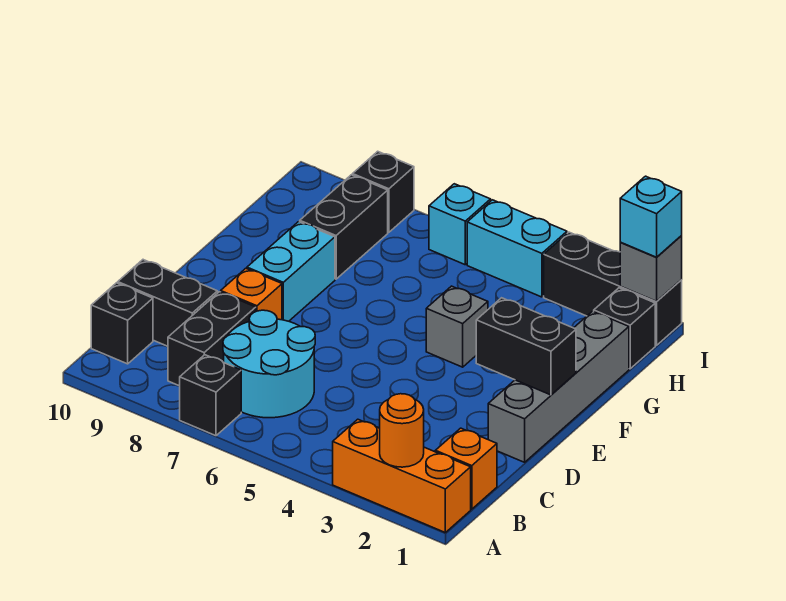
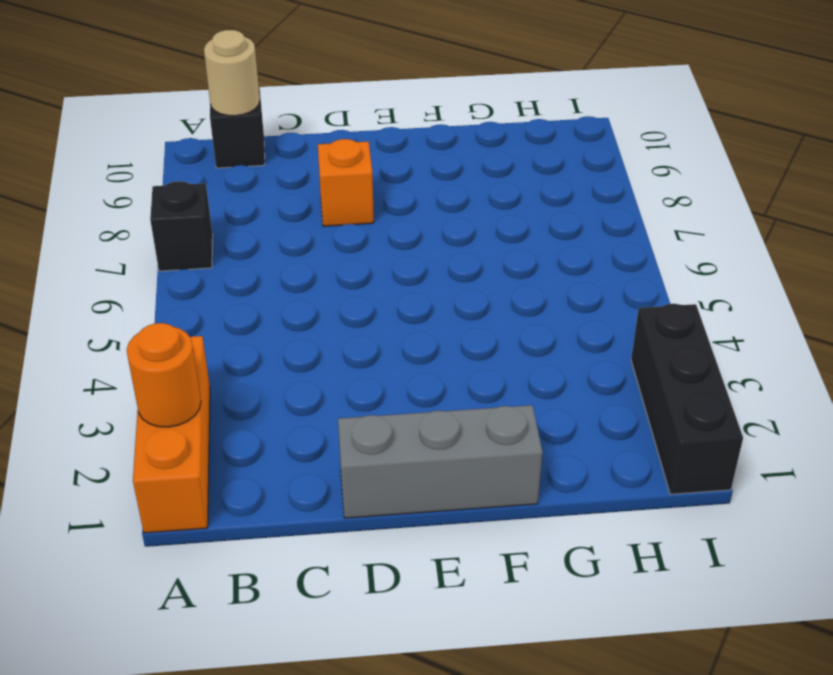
tan 1x1 round brick [204,30,260,116] -> none
grey 1x3 brick [338,405,543,518] -> grey 1x4 brick [488,311,629,462]
none -> orange 1x1 brick [435,428,497,509]
none -> cyan 2x2 round brick [223,310,315,418]
none -> black 1x2 brick [168,292,256,386]

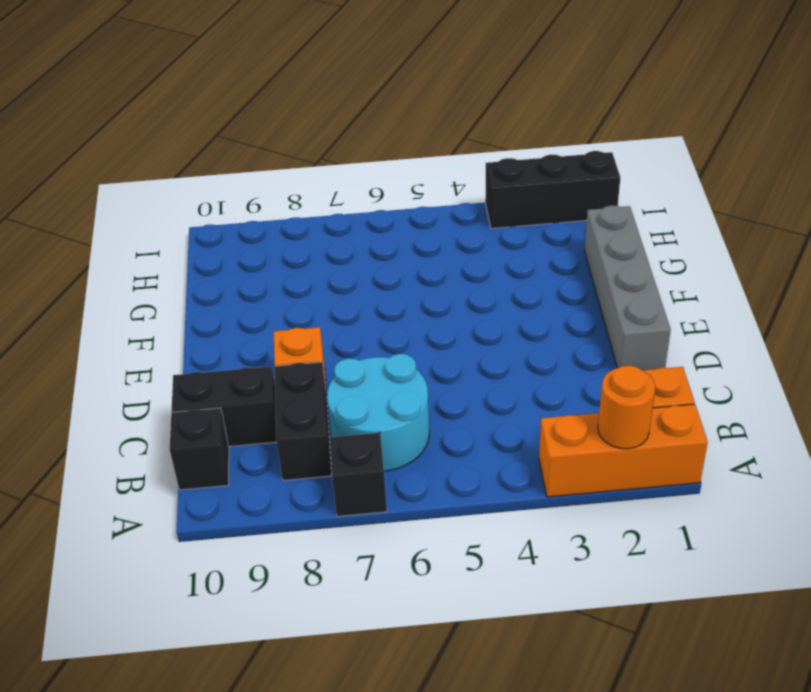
none -> cyan 1x2 brick [247,222,335,321]
none -> grey 1x1 brick [426,286,488,367]
none -> black 1x2 brick [300,175,388,279]

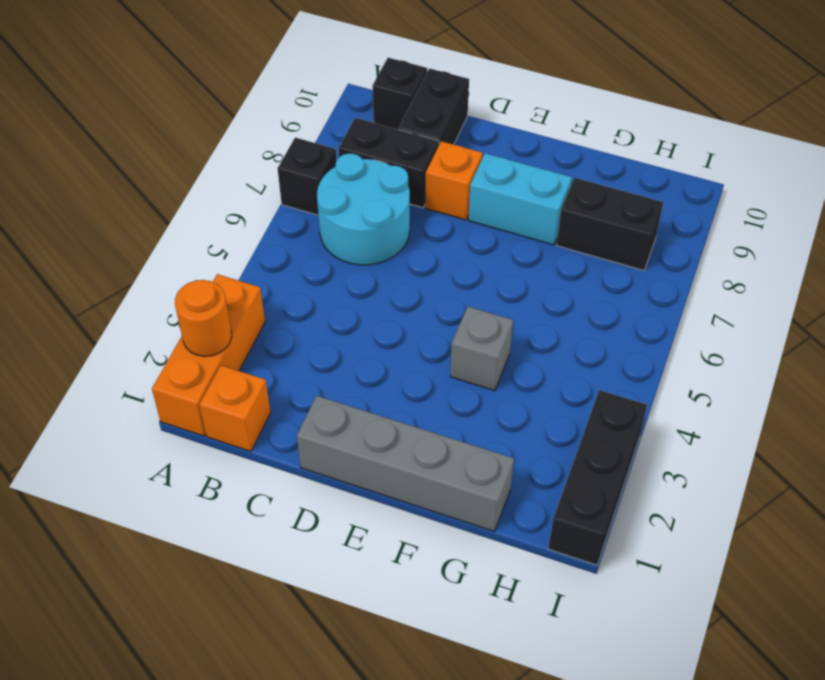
none -> black 1x1 brick [594,288,655,369]
none -> cyan 1x2 brick [467,200,567,297]
none -> cyan 1x1 brick [429,184,491,265]

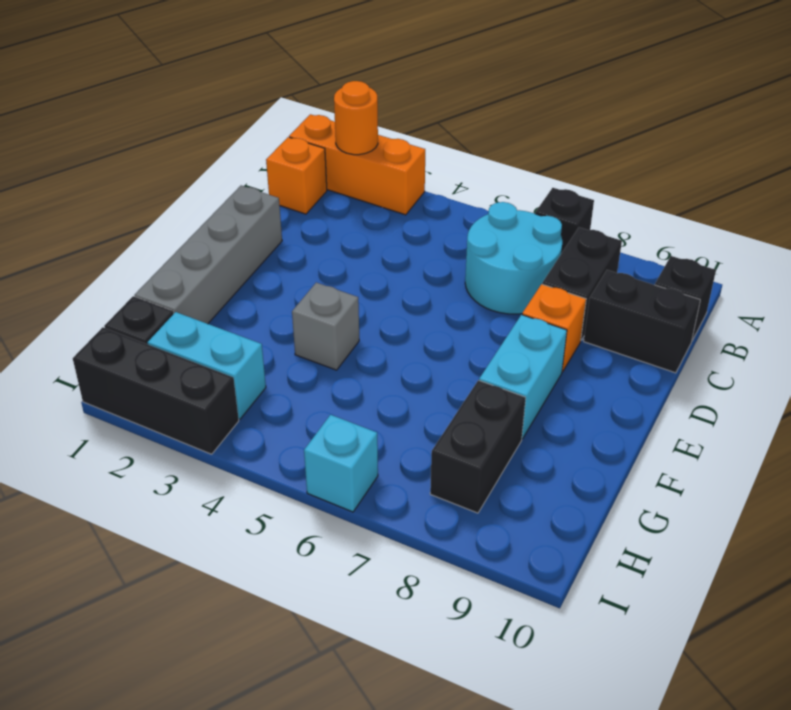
cyan 1x2 brick [148,312,266,419] -> cyan 1x2 brick moved to [467,200,567,297]
none -> black 1x1 brick [353,151,414,232]
none -> black 1x2 brick [476,298,576,395]
none -> grey 1x1 brick [620,236,682,301]

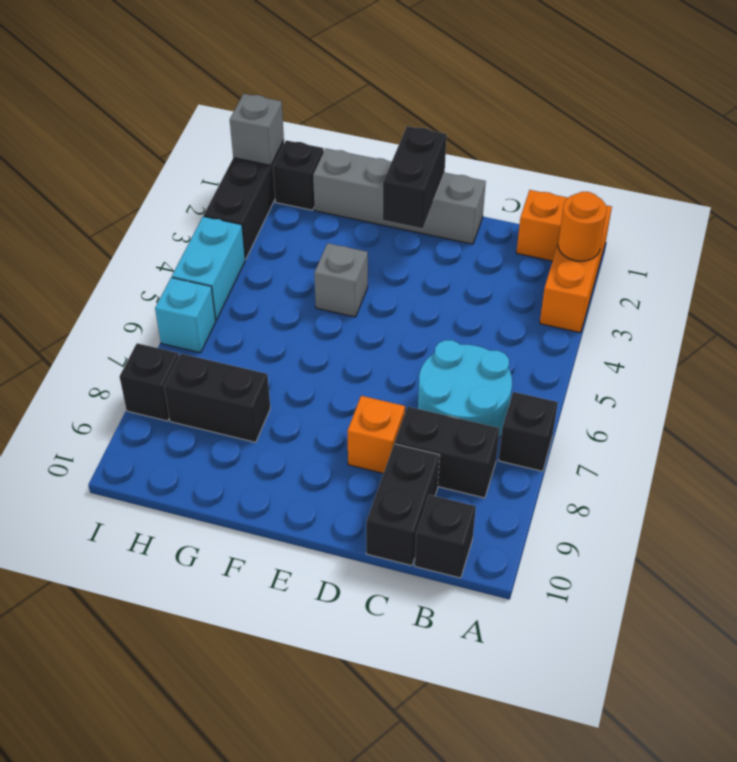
none -> cyan 1x2 brick [247,222,335,321]
none -> cyan 1x1 brick [620,176,682,257]

